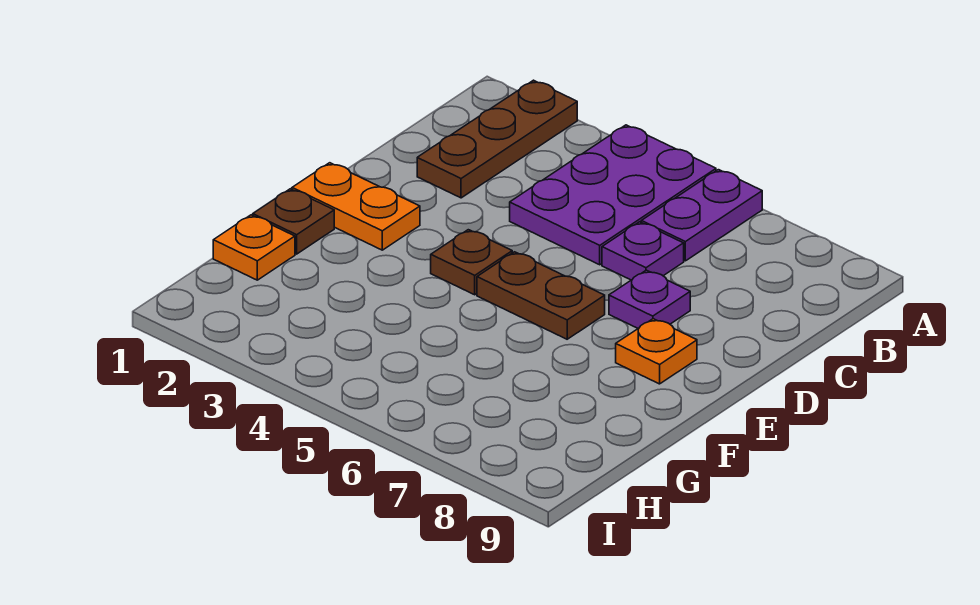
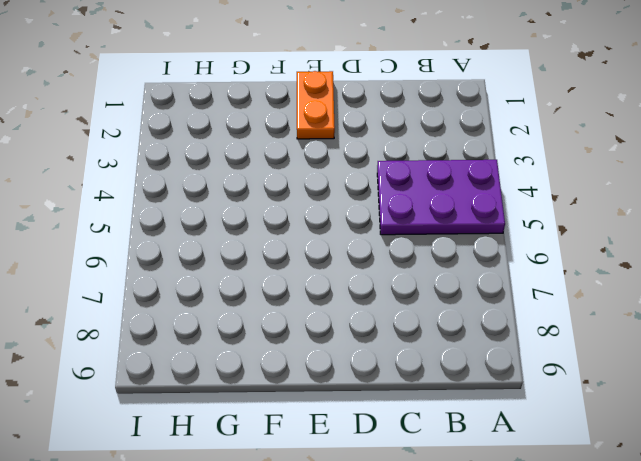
none -> brown 1x3 plate [417,80,577,198]
none -> purple 1x2 plate [641,170,762,261]

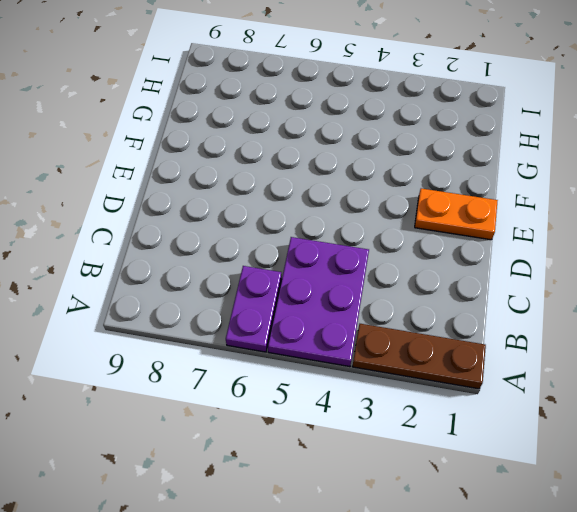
brown 1x3 plate [352,324,486,389] -> brown 1x3 plate turned to [417,80,577,198]
none -> purple 1x1 plate [602,222,684,280]
none -> purple 1x1 plate [609,270,690,328]

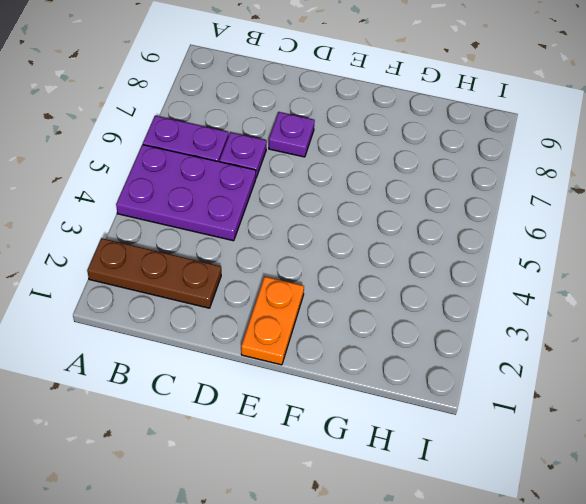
none -> brown 1x1 plate [431,230,512,295]
none -> brown 1x2 plate [477,252,605,339]

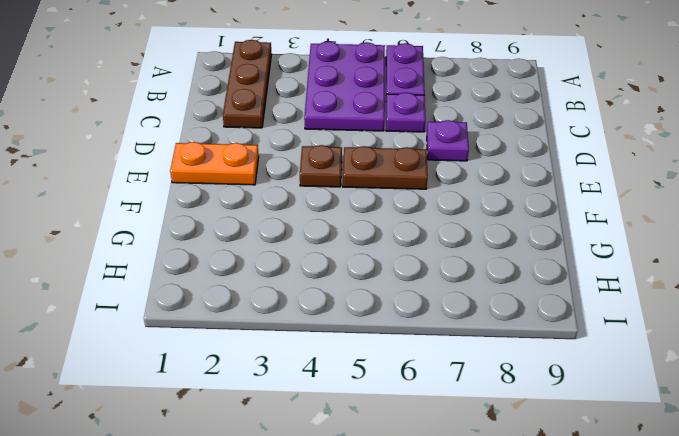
none -> orange 1x1 plate [616,319,697,384]
none -> brown 1x1 plate [253,189,334,254]

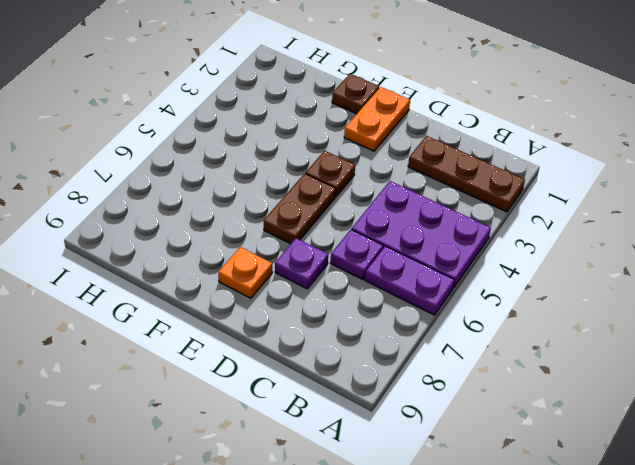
none -> orange 1x1 plate [213,215,295,280]

